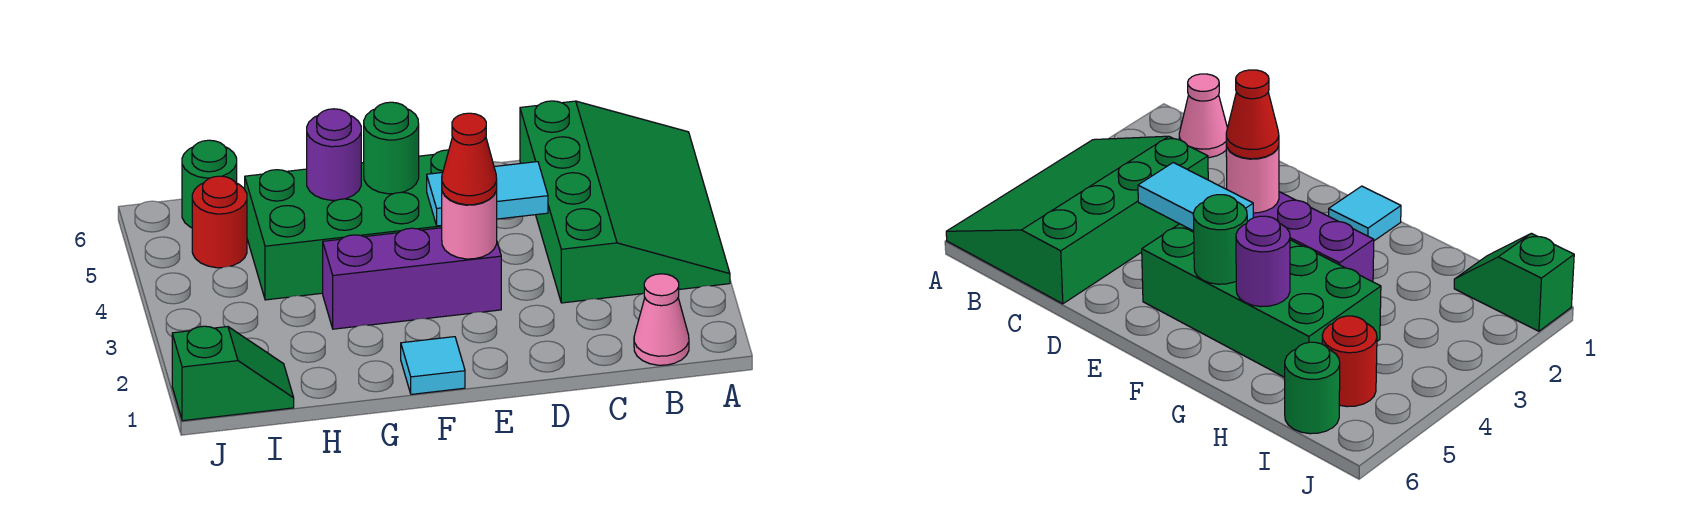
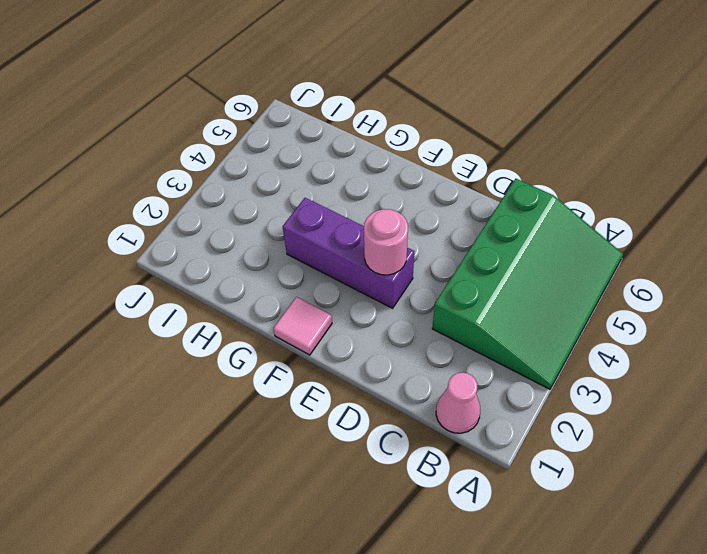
pink 1x1 tile [273,297,332,355] -> cyan 1x1 tile [401,337,465,394]
none -> green 2x4 brick [245,150,449,300]
none -> green 1x2 slope [172,326,294,421]
none -> red 1x1 round brick [192,176,247,268]

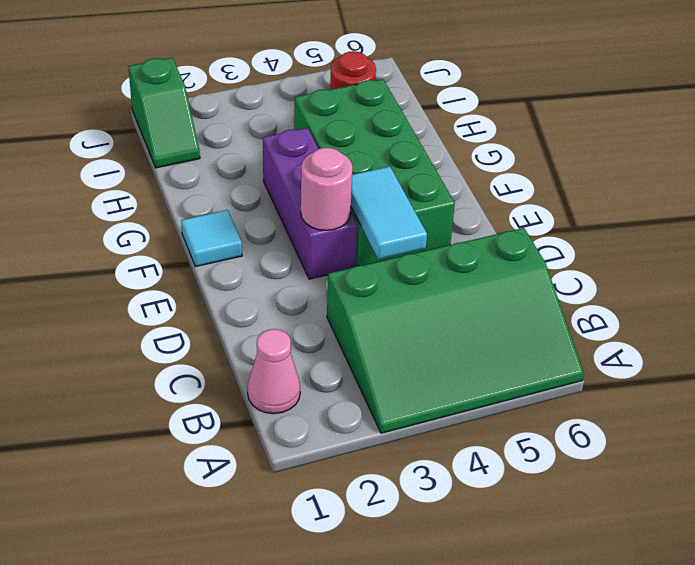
none -> green 1x1 round brick [182,140,237,228]
none -> green 1x1 round brick [364,102,419,194]
none -> purple 1x1 round brick [307,109,361,200]

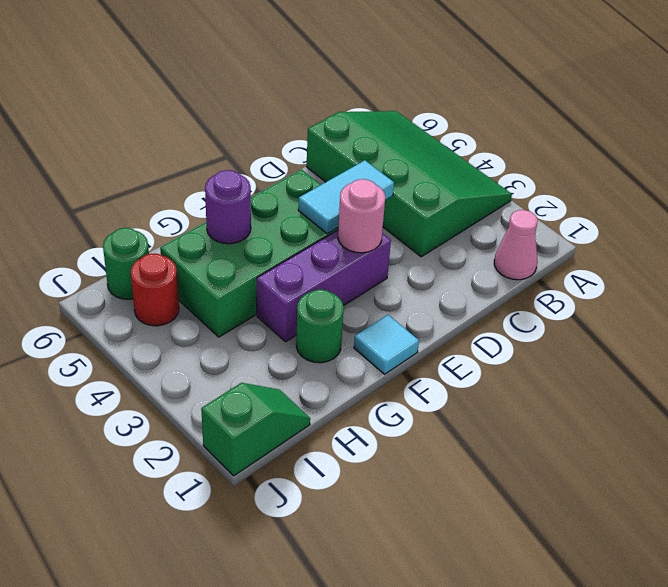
green 1x1 round brick [296,290,344,363] -> green 1x1 round brick moved to [364,102,419,194]
none -> red 1x1 cone [442,113,497,205]

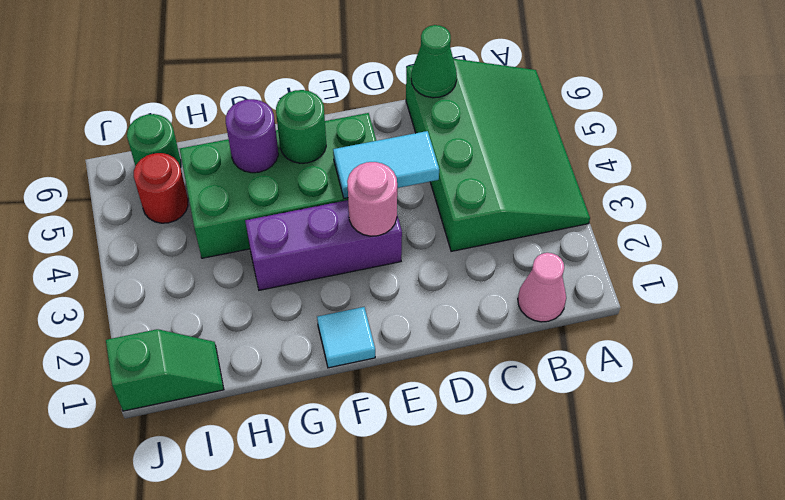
green 1x1 cone [411,25,457,98] -> none
none -> red 1x1 cone [442,113,497,205]

